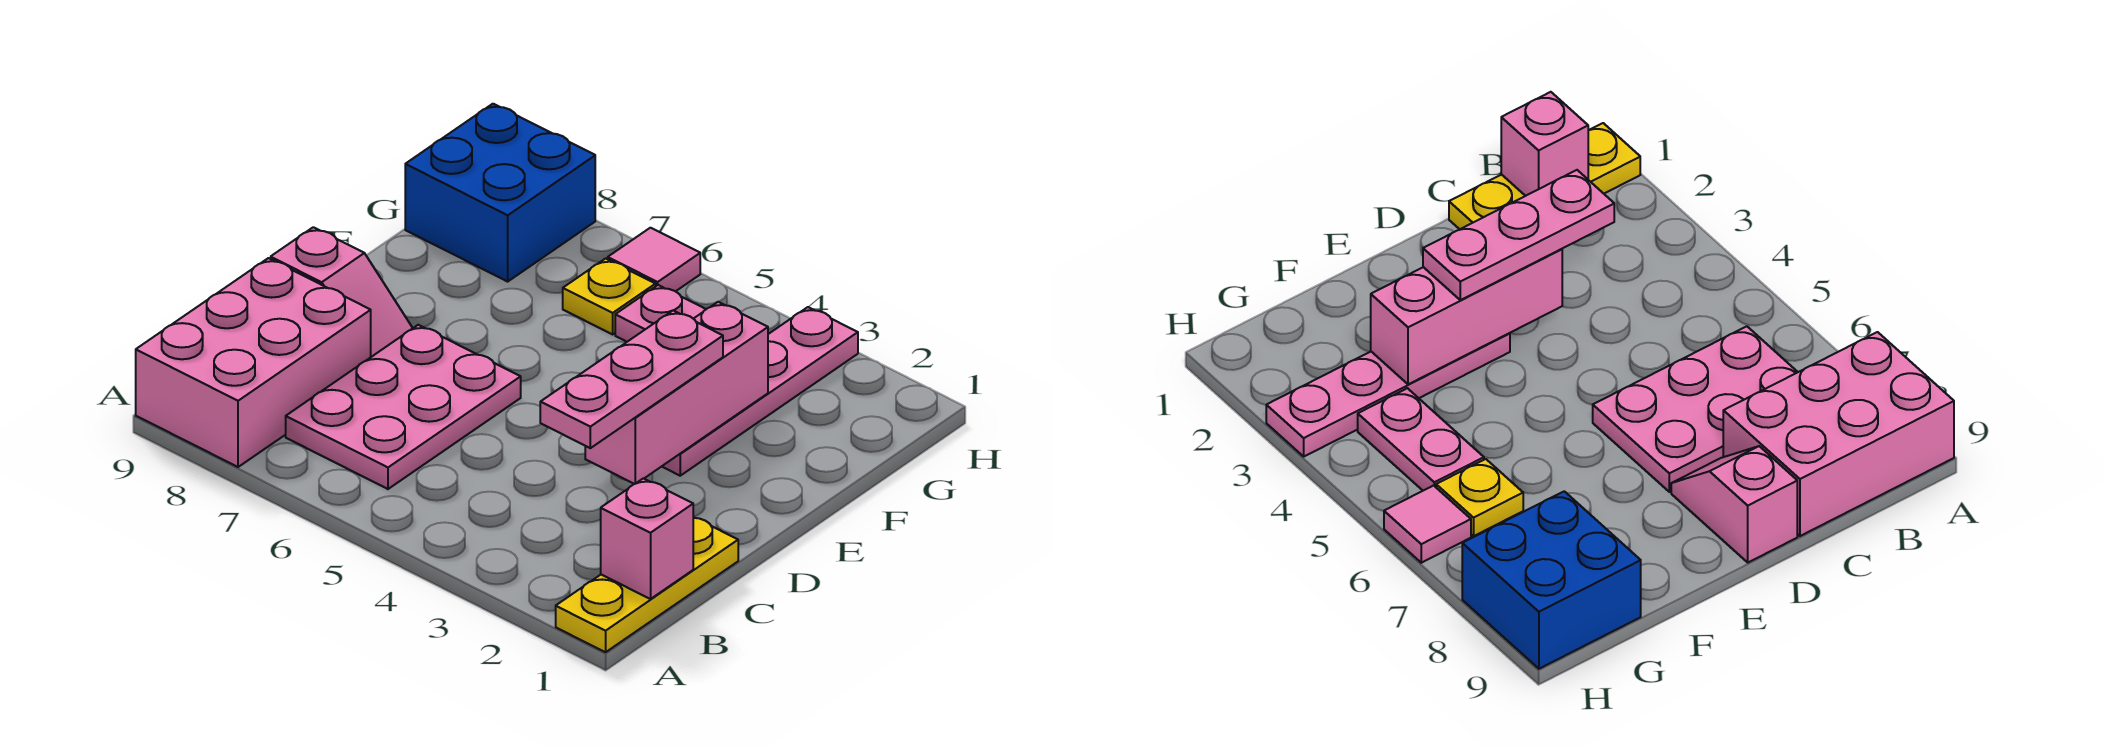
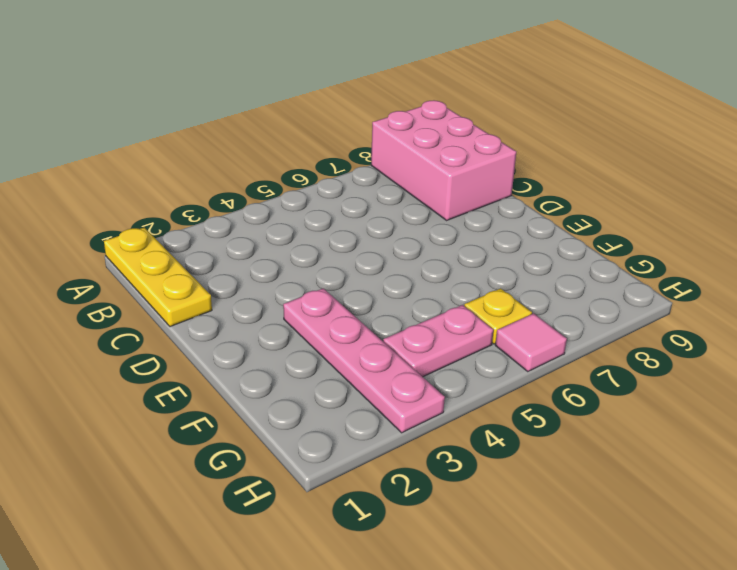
none -> pink 2x3 plate [286,325,521,489]
none -> pink 1x2 slope [271,227,413,357]
none -> blue 2x2 brick [405,104,595,282]

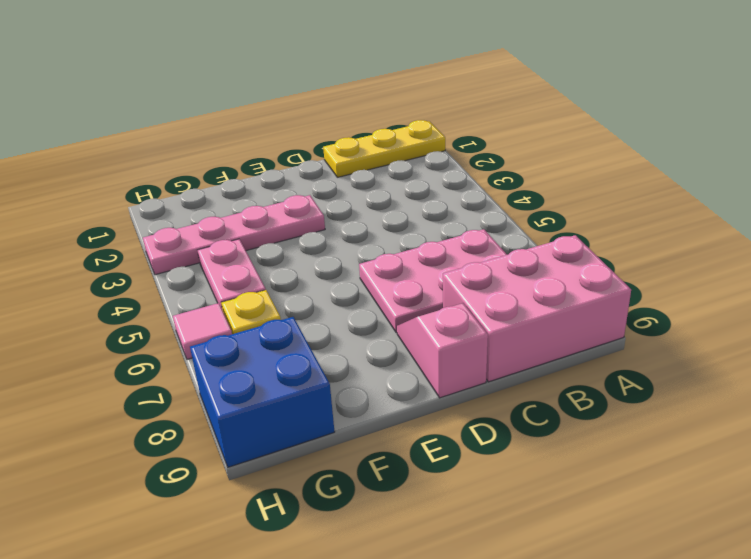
none -> pink 1x1 brick [601,478,693,599]
none -> pink 1x3 brick [585,302,768,484]
none -> pink 1x3 plate [540,310,723,448]

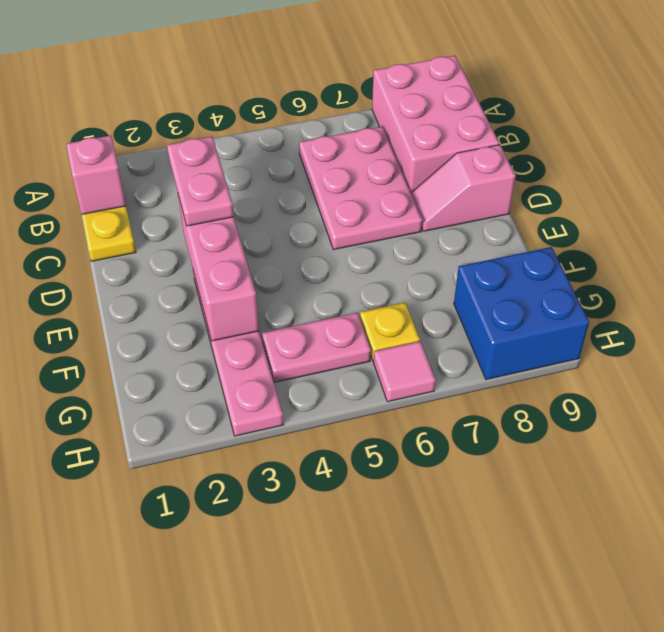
pink 1x2 plate [167,137,234,226] -> pink 1x3 plate [540,310,723,448]

